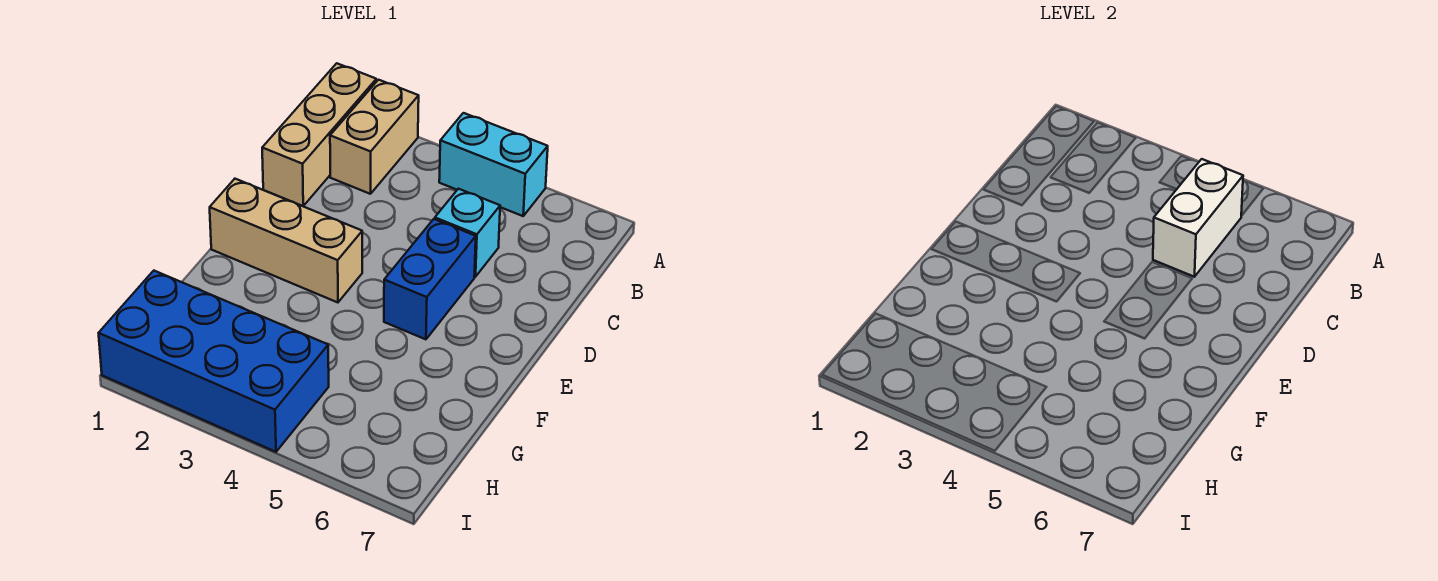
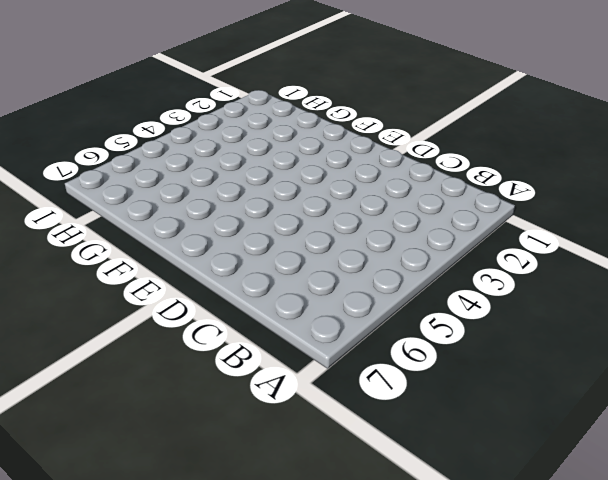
none -> tan 1x3 brick [262,63,376,206]
none -> tan 1x2 brick [330,80,419,194]

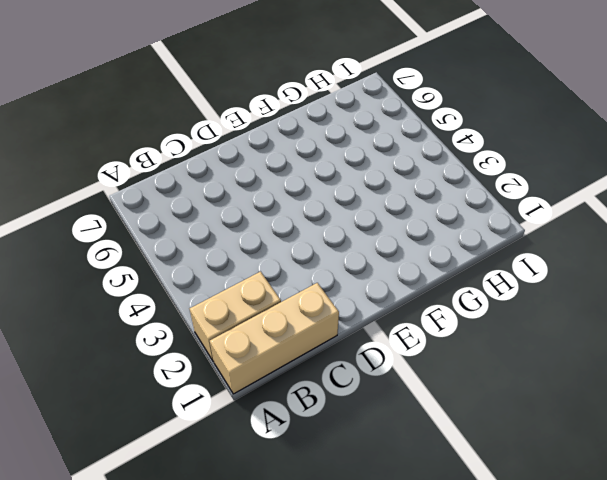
none -> cyan 1x2 brick [439,113,548,216]
none -> cyan 1x1 brick [435,189,500,277]

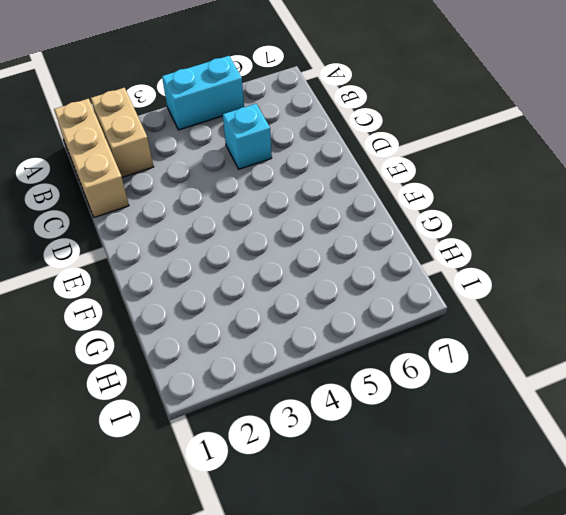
none -> blue 1x2 brick [384,219,476,339]
none -> tan 1x3 brick [210,179,362,302]

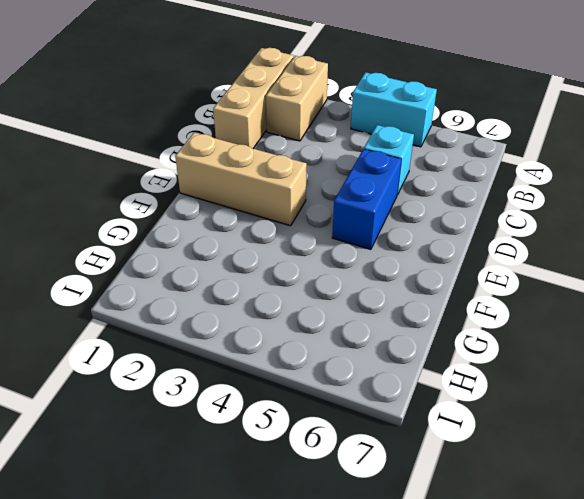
none -> blue 2x4 brick [99,271,329,452]
none -> white 1x2 brick [1153,159,1243,277]

